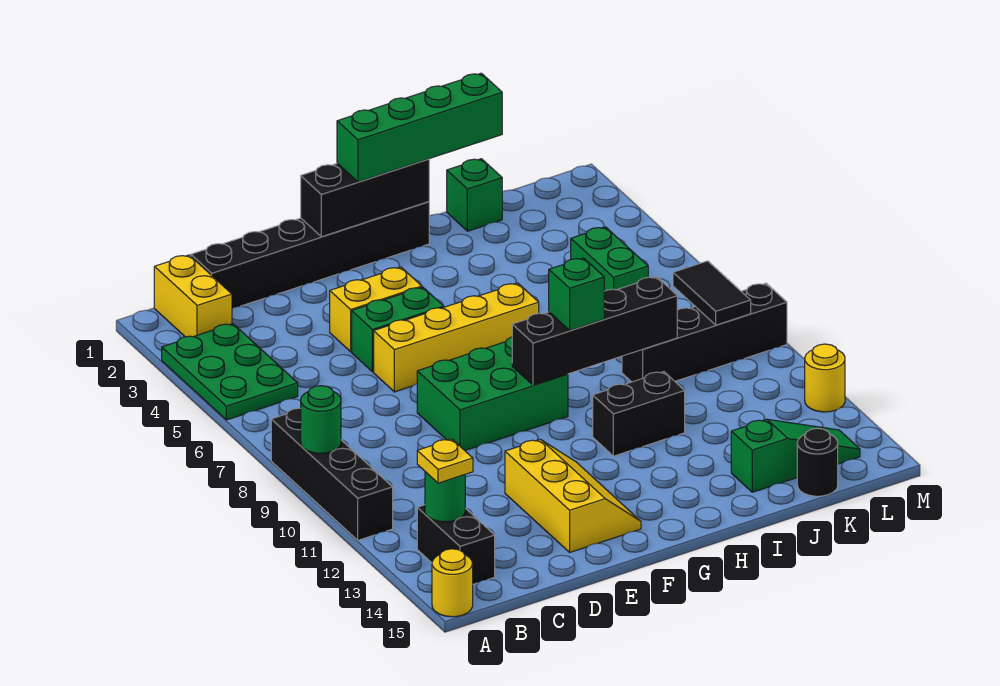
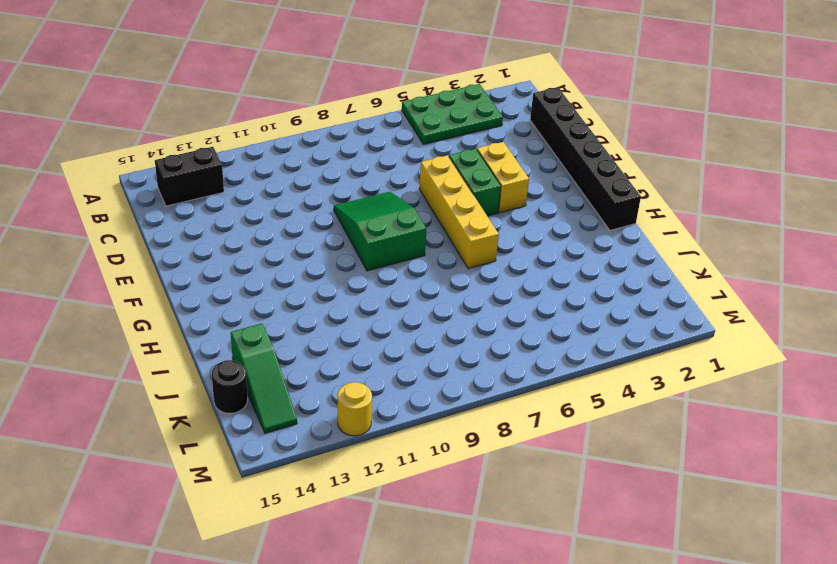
green 2x3 slope [334,192,426,271] -> green 2x3 brick [417,337,568,450]
none -> black 1x4 brick [271,408,393,540]
none -> yellow 1x1 round brick [432,549,473,617]
none -> yellow 1x2 brick [154,255,232,337]

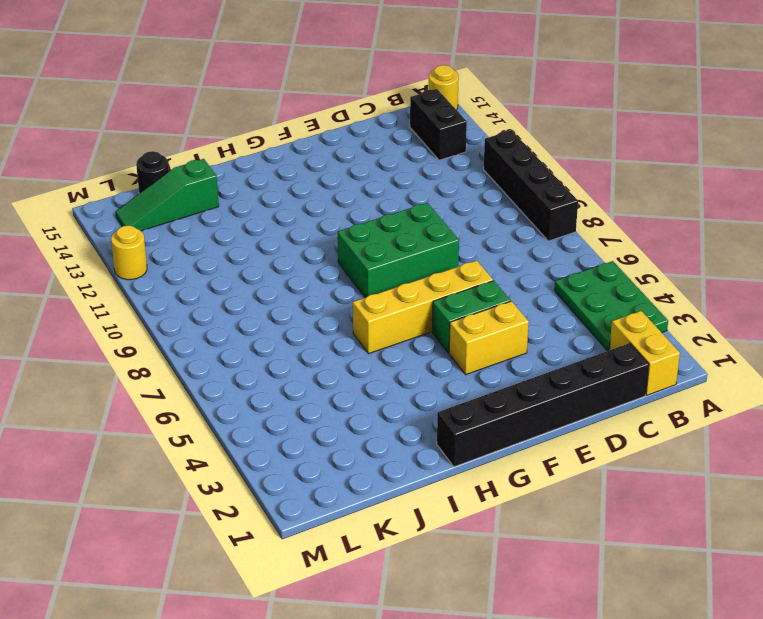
none -> yellow 2x3 slope [505,440,641,552]
none -> black 1x2 brick [593,372,685,456]
none -> green 1x1 brick [447,159,502,231]

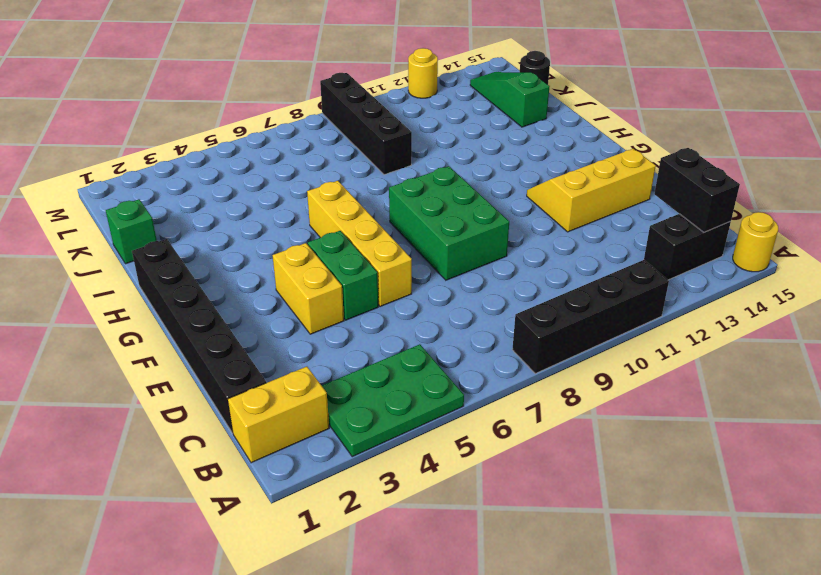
black 1x2 brick [654,148,740,232] -> black 1x2 brick moved to [593,372,685,456]
none -> green 1x2 brick [571,227,648,291]
none -> green 1x1 round brick [301,386,341,454]
none -> green 1x1 round brick [425,472,465,522]

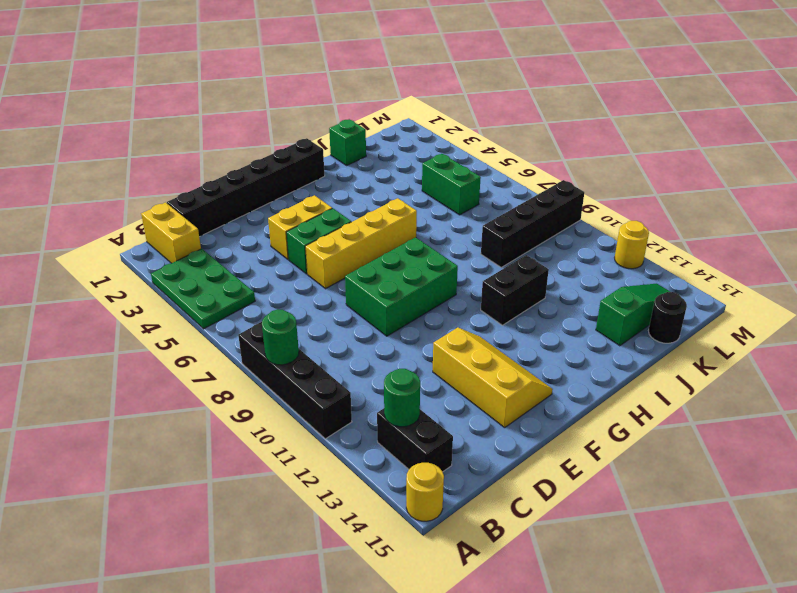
none -> black 1x3 brick [301,159,429,237]
none -> black 1x4 brick [512,277,677,385]
none -> black 1x2 tile [673,261,751,325]

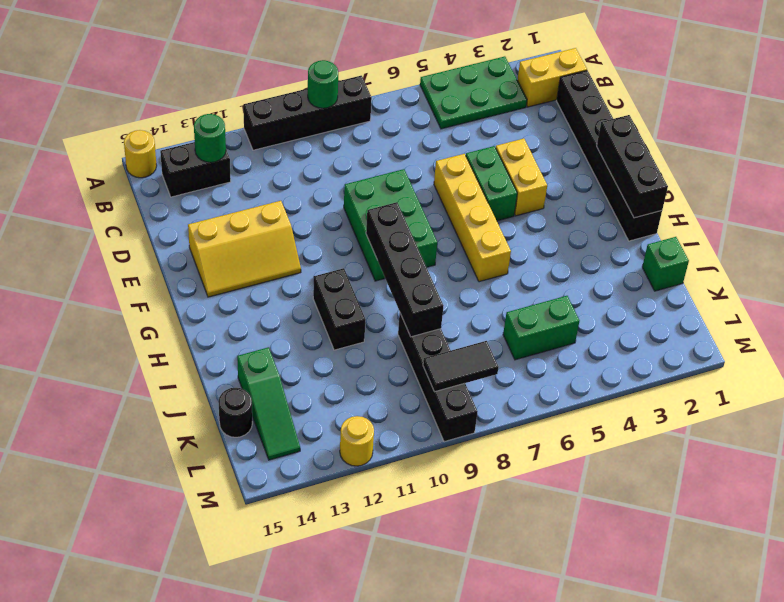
none -> yellow 1x1 plate [417,439,473,483]
none -> green 1x4 brick [337,73,502,182]
none -> green 1x1 brick [549,258,604,330]

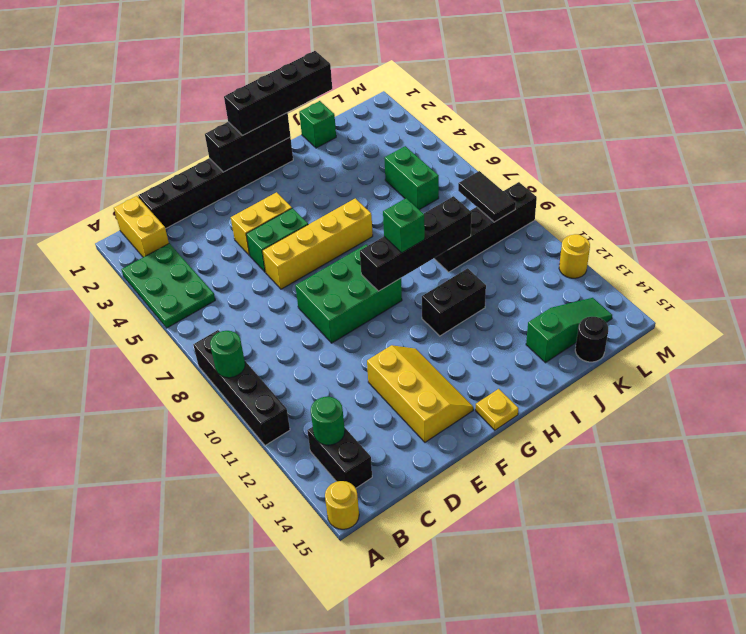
black 1x4 brick [224,51,332,135] -> green 1x4 brick [337,73,502,182]
yellow 1x1 plate [475,389,519,430] -> yellow 1x1 plate moved to [417,439,473,483]

